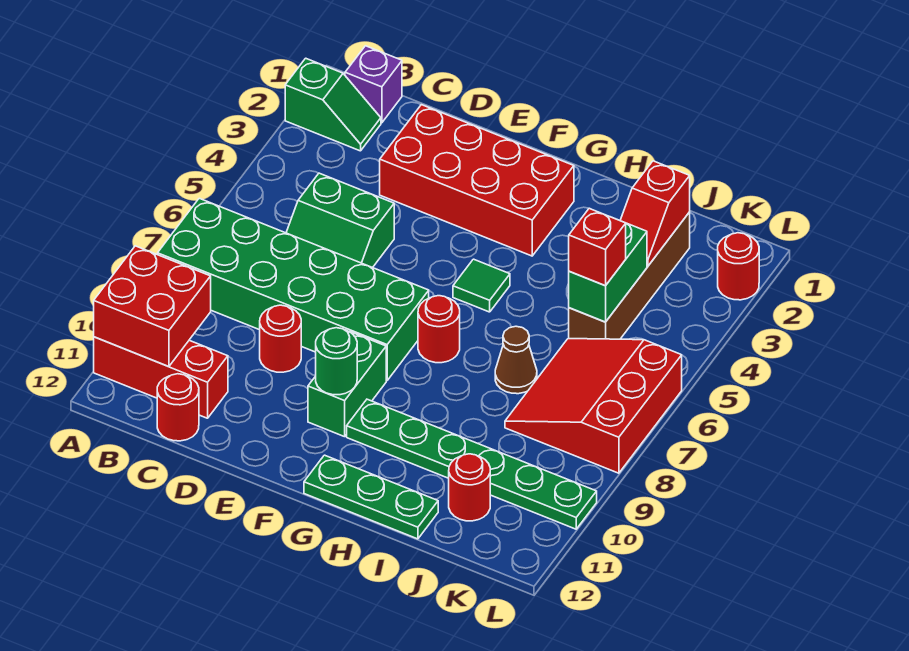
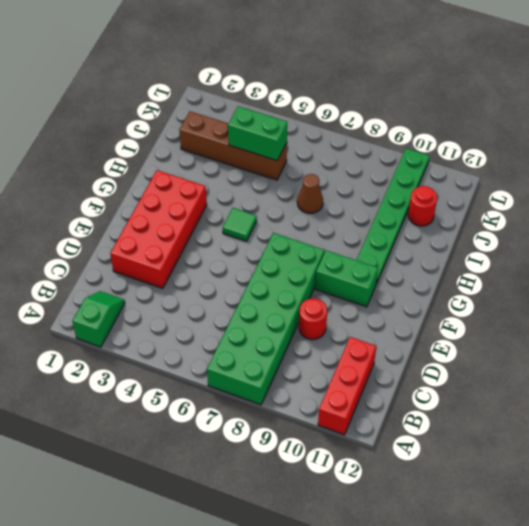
none -> purple 1x1 brick [345,46,402,123]
none -> green 2x2 slope [286,173,394,268]
none -> red 1x1 round brick [157,374,199,441]

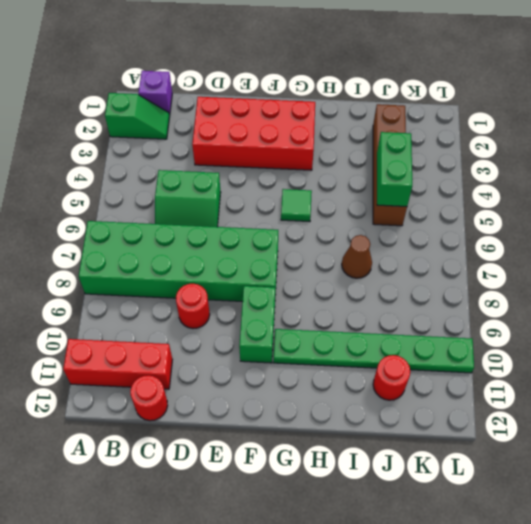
none -> red 1x1 round brick [418,296,460,363]
none -> green 1x3 plate [304,455,438,539]
none -> red 3x3 slope [505,339,682,473]

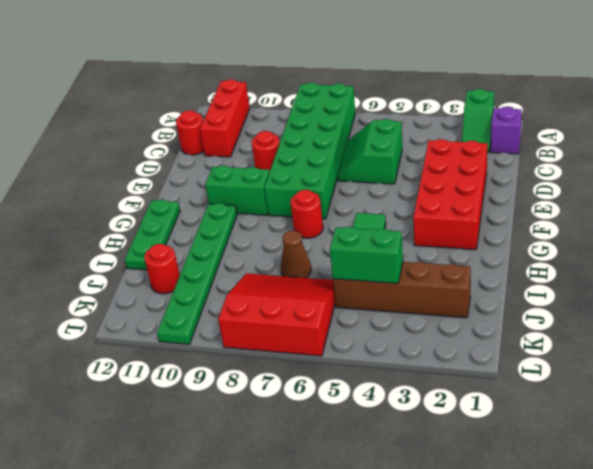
none -> red 1x1 round brick [718,233,759,300]
none -> red 2x2 brick [94,246,211,367]
none -> green 1x1 round brick [316,328,357,395]

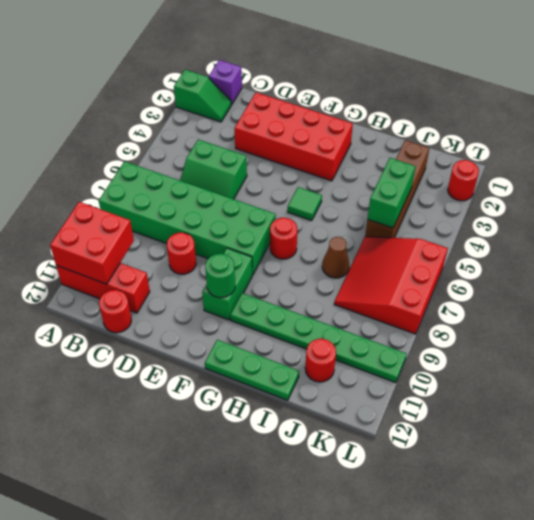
none -> red 1x2 slope [620,161,690,266]
none -> red 1x1 brick [569,208,626,286]

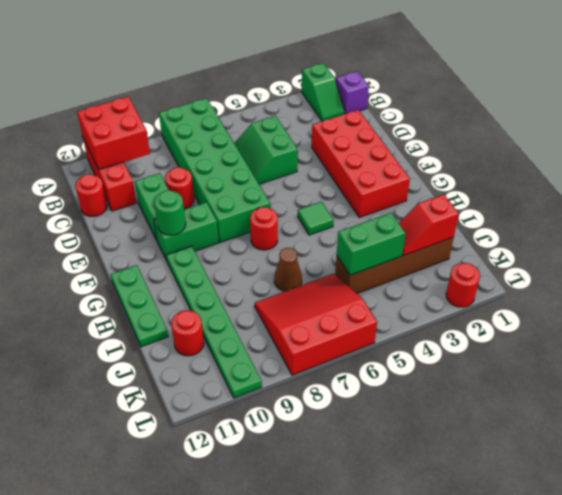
green 1x2 brick [135,173,169,240] -> none
none -> red 1x1 brick [569,208,626,286]

